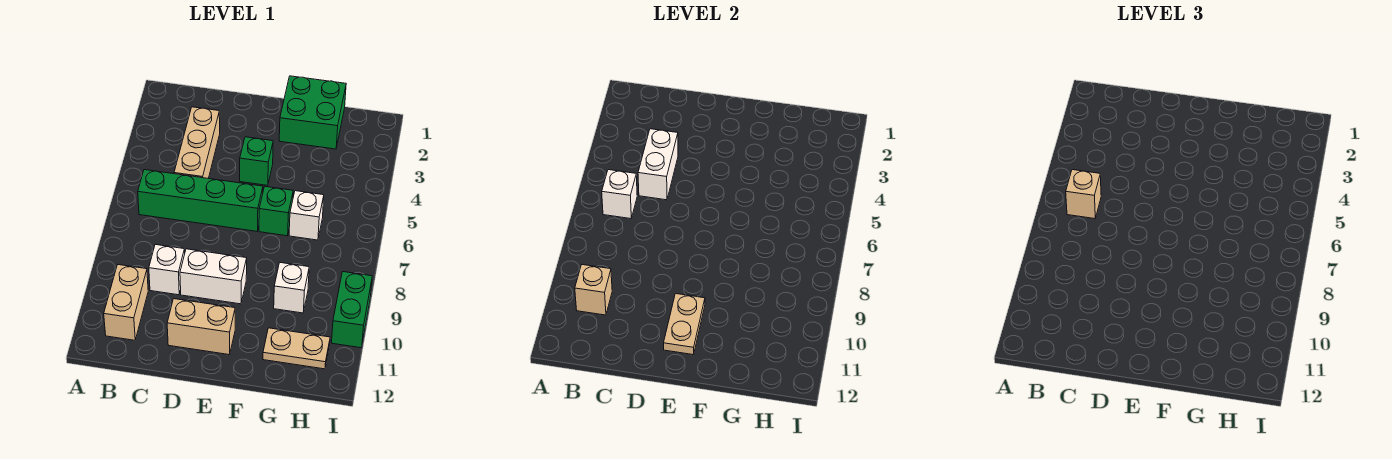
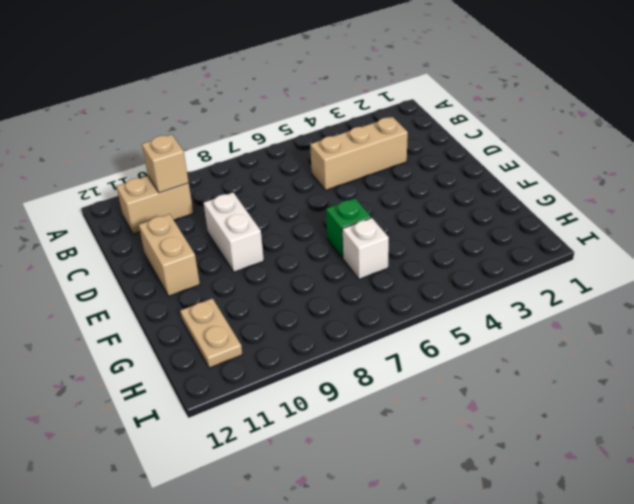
none -> green 1x4 brick [138,170,263,231]
none -> white 1x1 brick [149,244,185,295]
none -> green 1x1 brick [240,137,273,185]

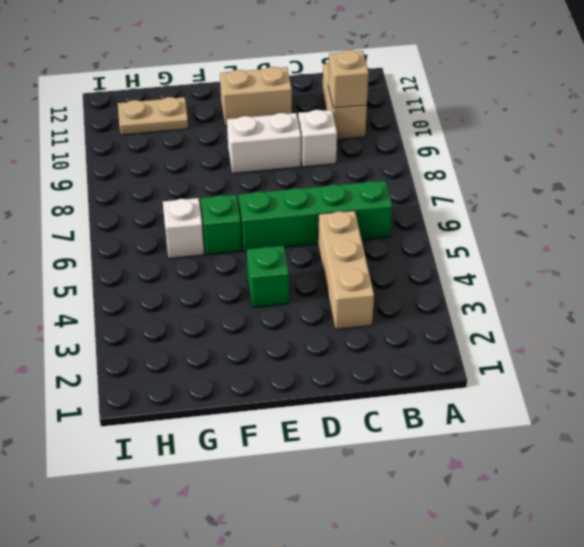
none -> green 2x2 brick [279,76,346,149]
none -> white 1x1 brick [274,263,309,313]
none -> green 1x2 brick [332,272,372,348]

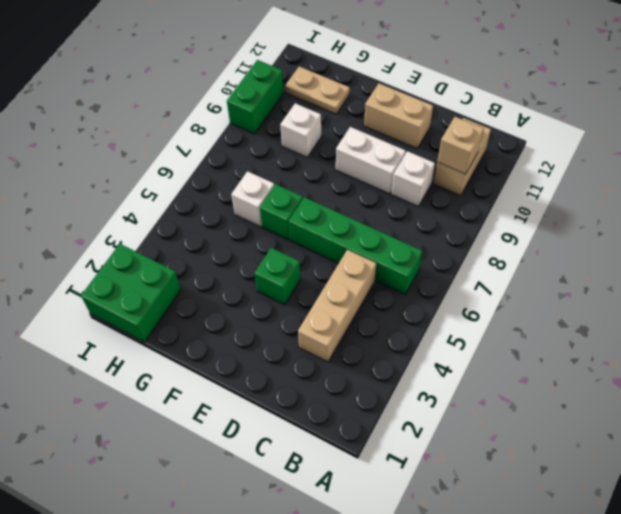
green 2x2 brick [81,244,181,342] -> green 2x2 brick moved to [279,76,346,149]
none -> white 1x1 brick [602,170,637,219]
none -> white 1x2 brick [638,129,678,200]
none -> tan 1x2 plate [664,294,705,355]

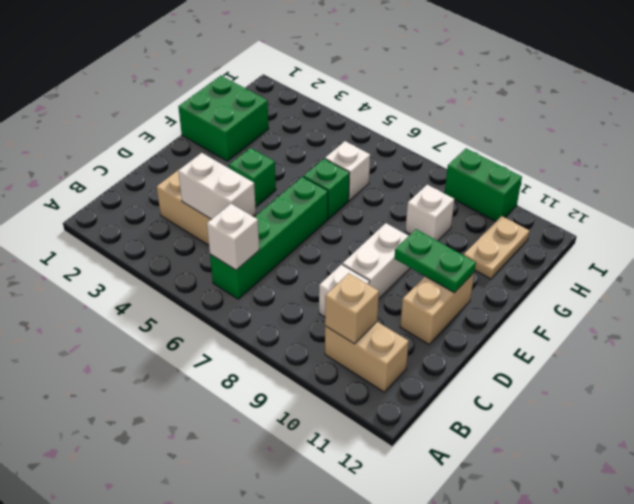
green 1x2 plate [394,229,476,293] -> tan 1x2 plate [664,294,705,355]
none -> tan 1x1 brick [1066,170,1101,219]

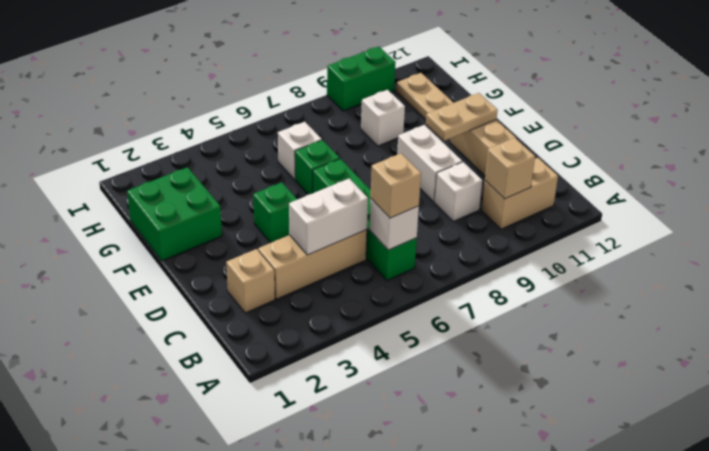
tan 1x1 brick [226,249,275,313] -> none

